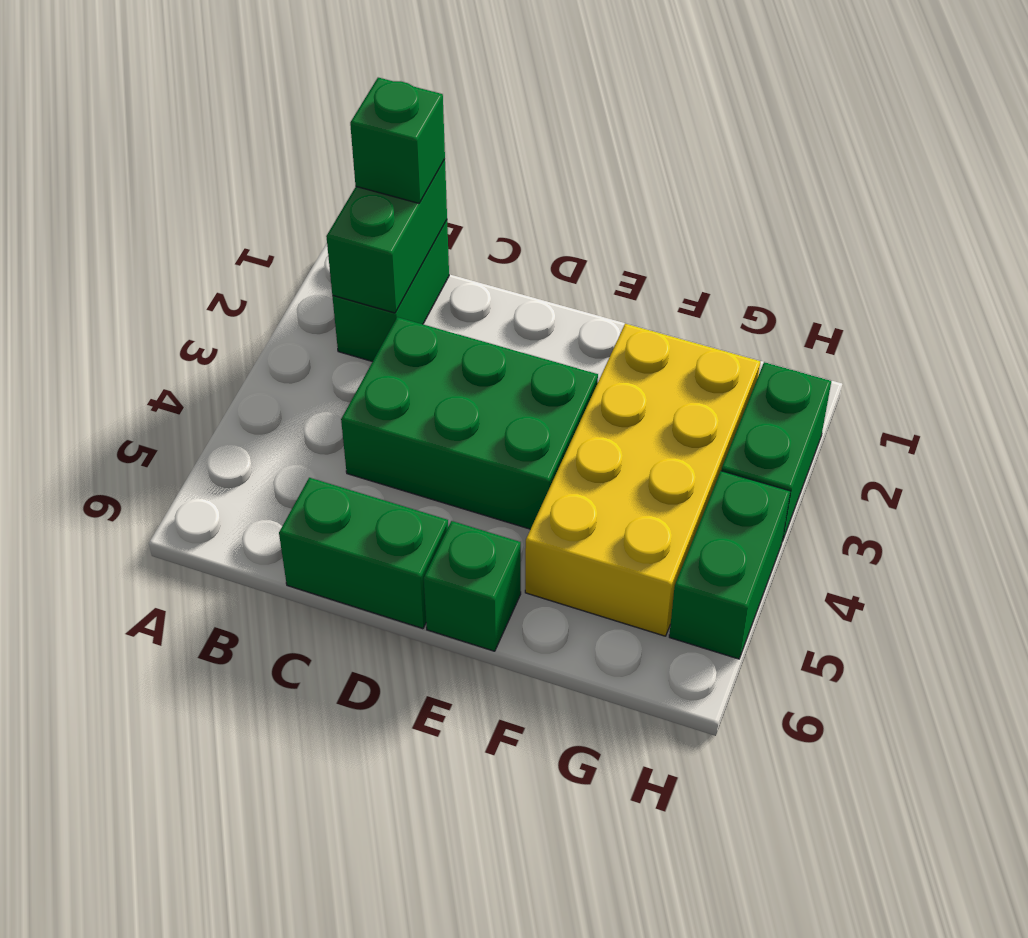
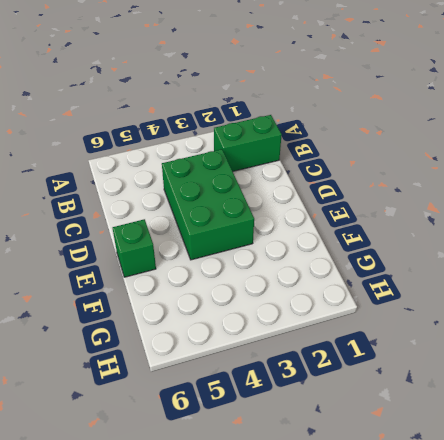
none -> green 1x2 brick [279,478,448,629]
none -> yellow 2x4 brick [525,323,760,636]

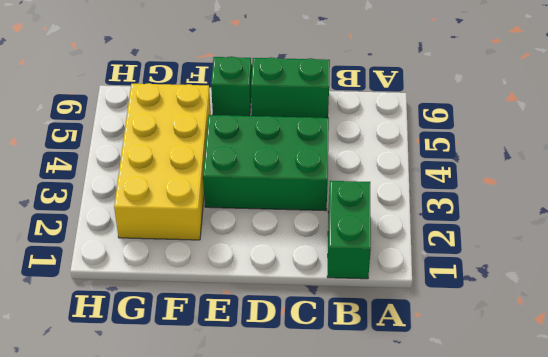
none -> green 1x2 brick [721,362,831,541]
none -> green 1x2 brick [669,471,790,659]

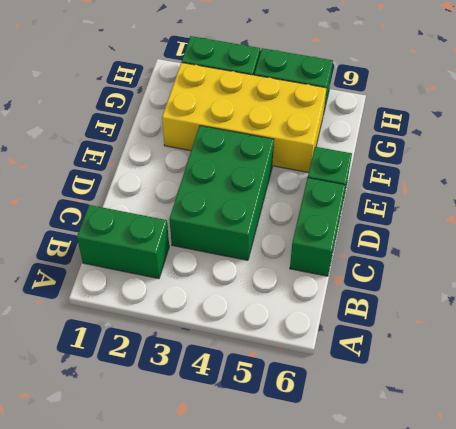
none -> green 1x2 brick [326,159,447,313]
none -> green 1x1 brick [350,78,445,203]

